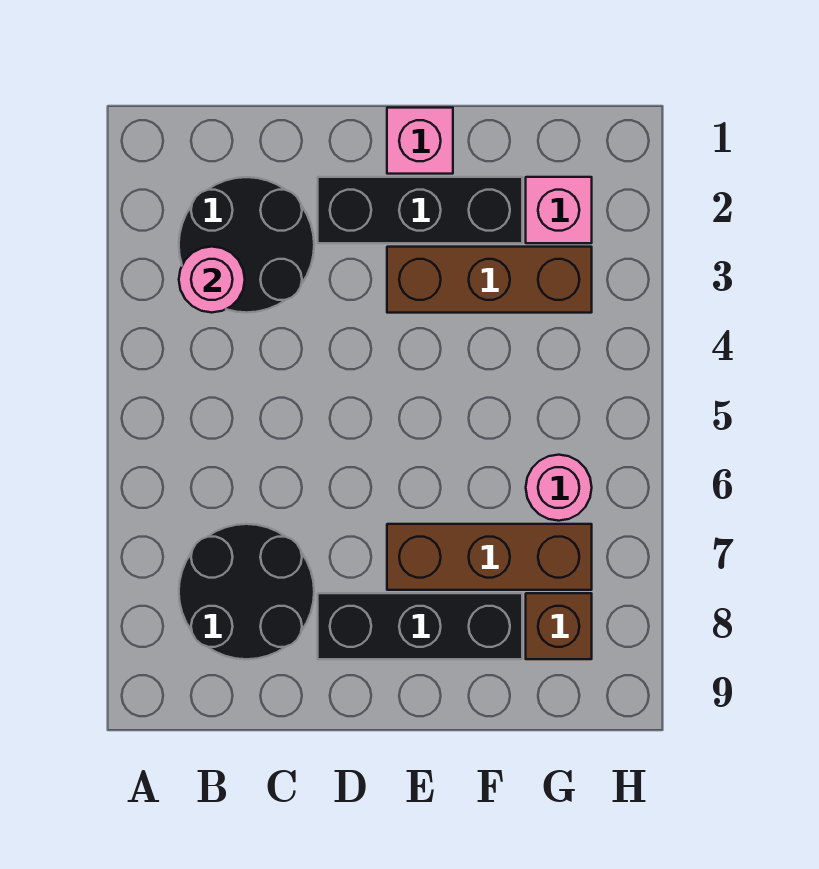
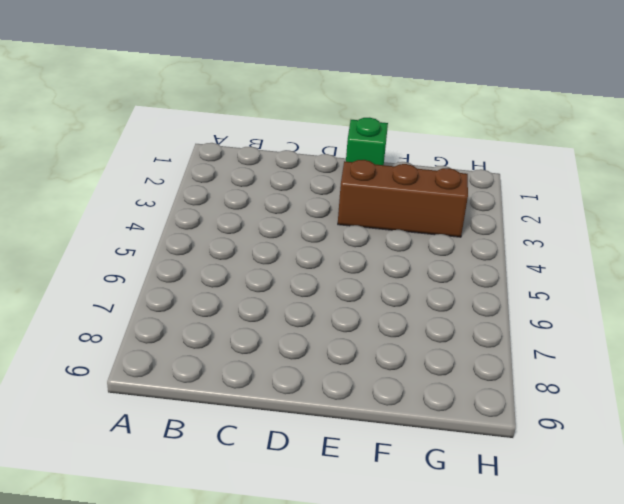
green 1x1 brick [346,118,388,165] -> pink 1x1 brick [387,108,453,174]
none -> black 2x2 round brick [179,177,314,313]
none -> black 2x2 round brick [179,524,314,659]

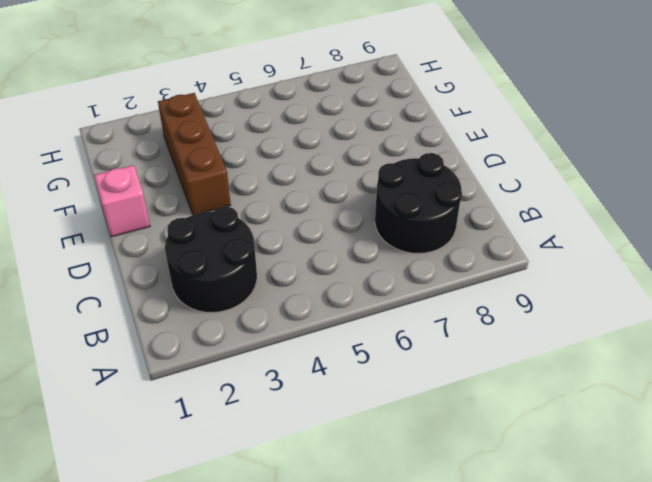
none -> black 1x3 brick [318,177,522,243]
none -> black 1x3 brick [318,593,522,659]

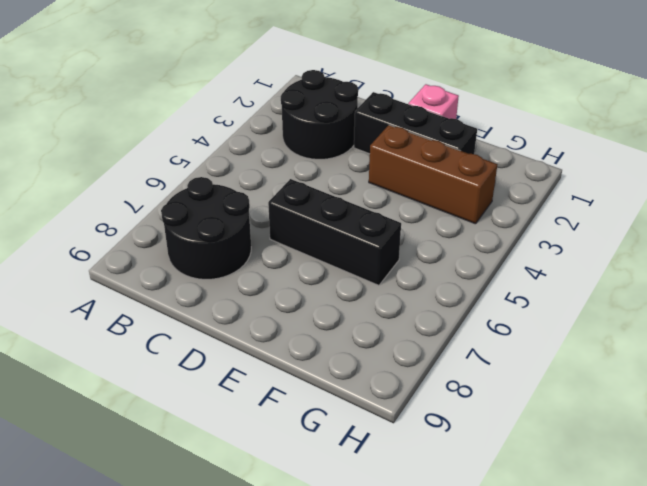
black 1x3 brick [268,179,401,285] -> black 1x3 brick moved to [318,593,522,659]
none -> brown 1x3 brick [387,524,592,590]
none -> pink 1x1 brick [526,177,592,243]

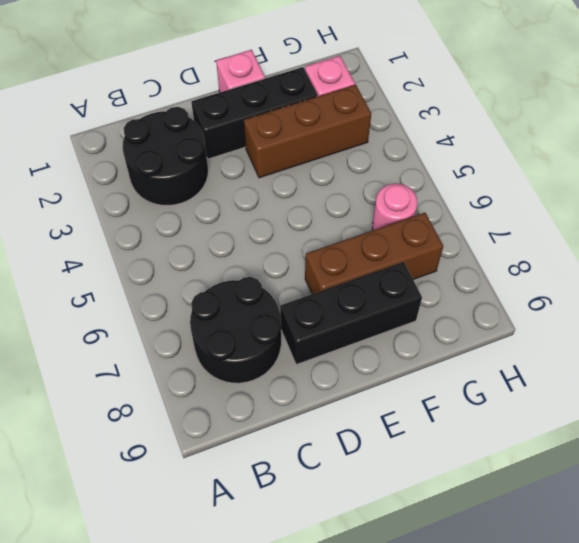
none -> brown 1x1 brick [526,593,592,659]
none -> pink 1x1 round brick [179,247,245,313]

